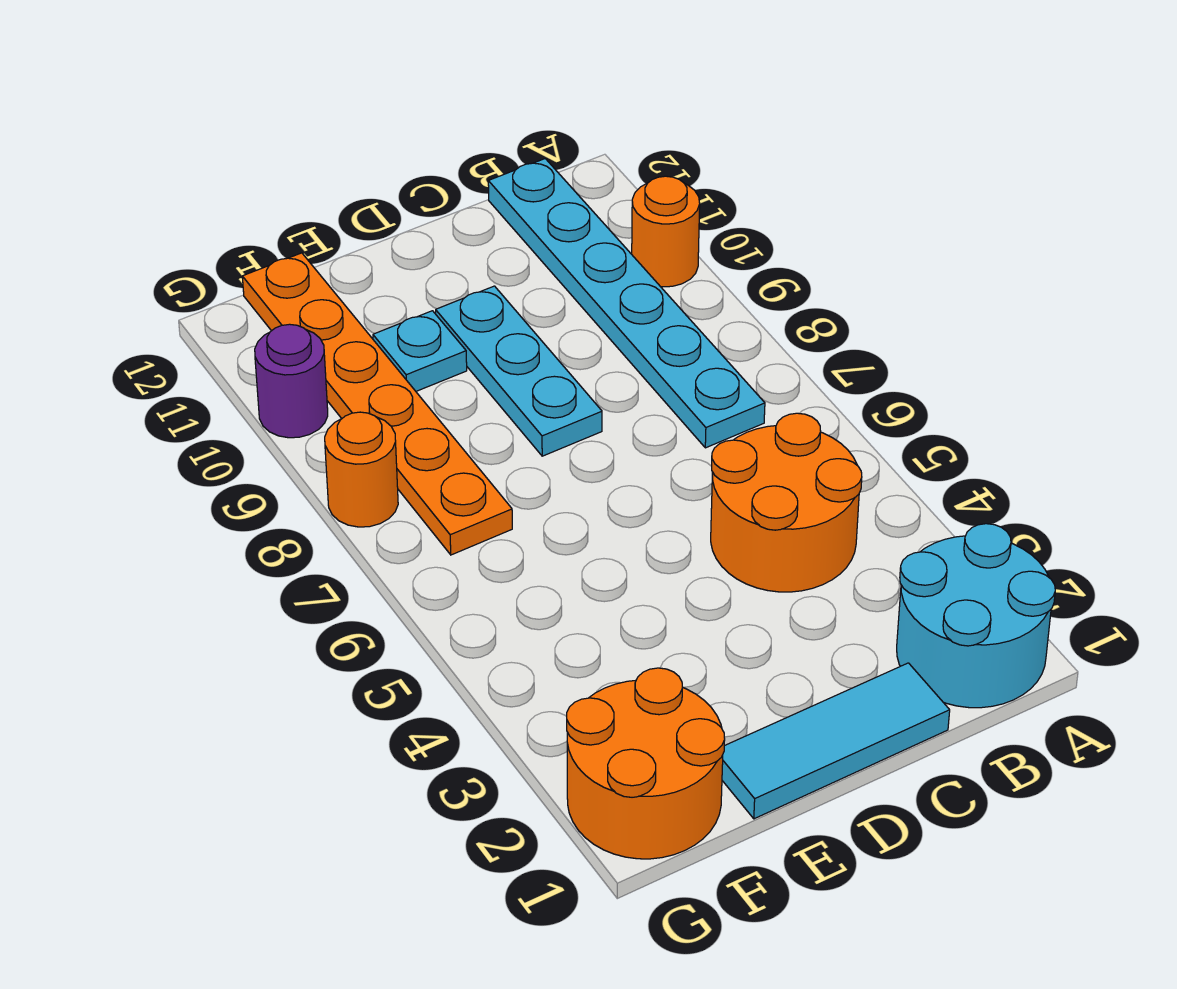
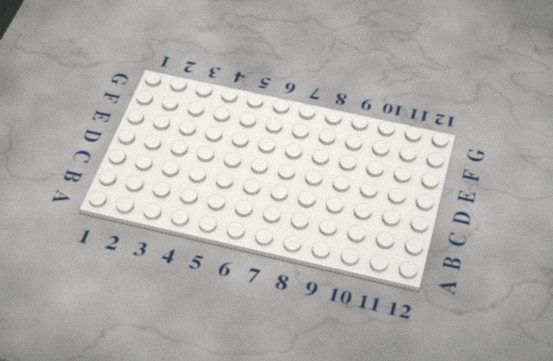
none -> cyan 2x2 round brick [897,524,1055,708]
none -> orange 1x1 round brick [632,176,700,287]

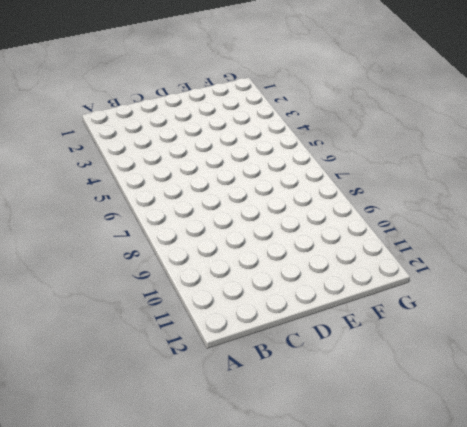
none -> cyan 2x2 round brick [897,524,1055,708]
none -> orange 1x1 round brick [632,176,700,287]

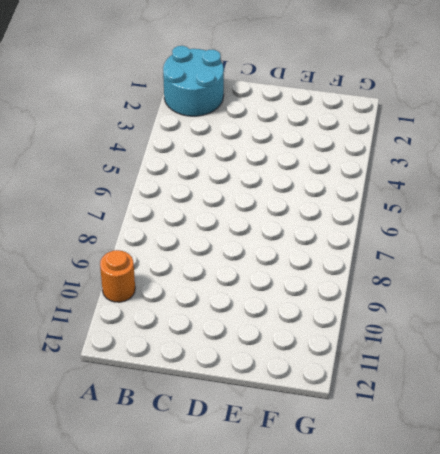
none -> orange 2x2 round brick [711,413,862,592]
none -> cyan 1x6 plate [488,159,765,448]

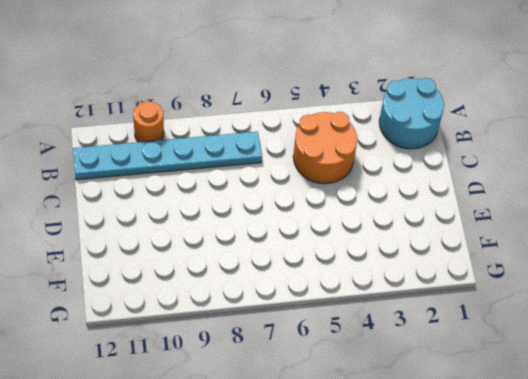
none -> cyan 1x3 tile [722,663,950,819]
none -> cyan 1x3 plate [436,286,602,456]

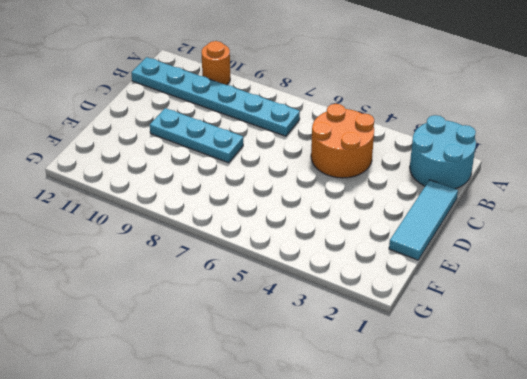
none -> cyan 1x1 plate [373,311,467,391]
none -> orange 2x2 round brick [567,668,725,859]

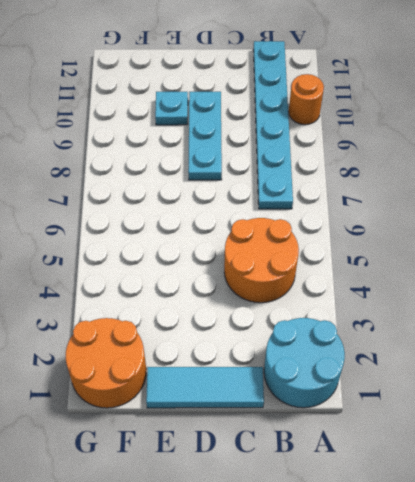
none -> orange 1x6 plate [242,253,512,555]
none -> orange 1x1 round brick [325,412,398,527]

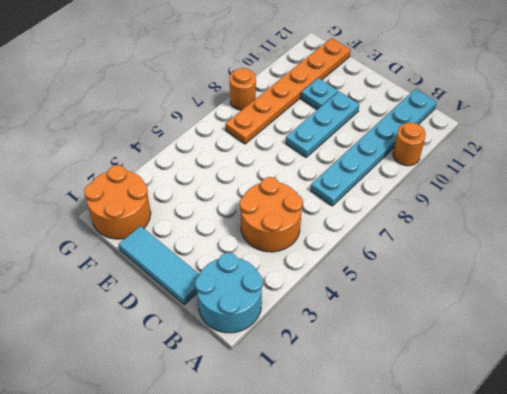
none -> purple 1x1 round brick [255,324,328,438]

